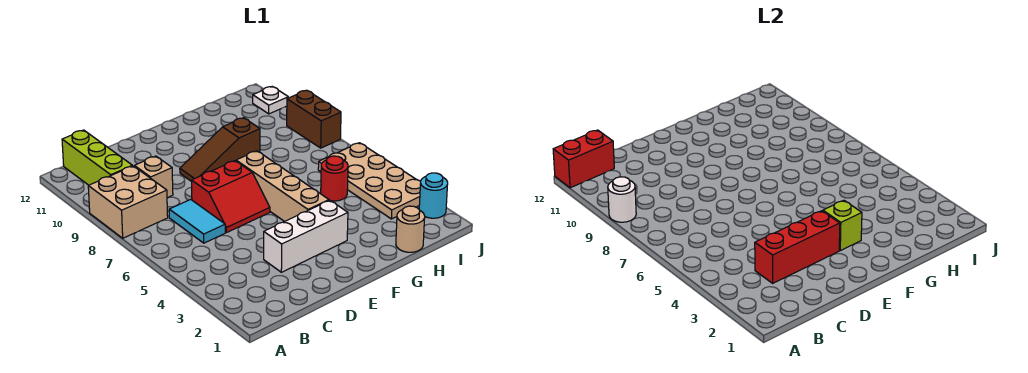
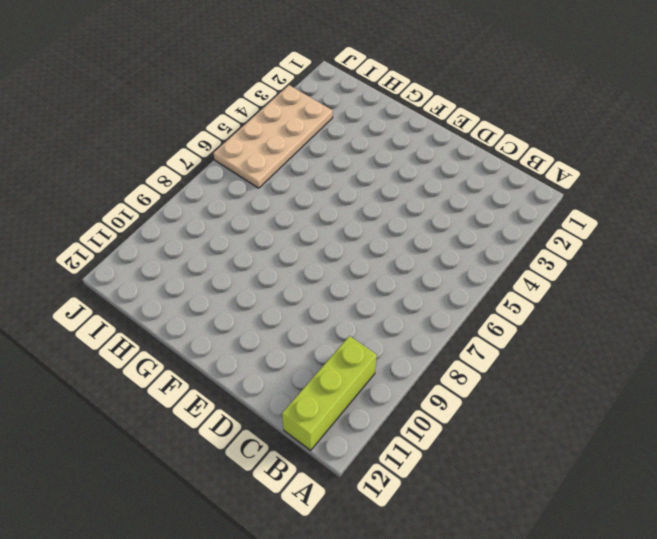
none -> tan 2x2 brick [88,166,168,238]
none -> cyan 1x2 tile [169,199,225,243]
none -> tan 1x1 brick [134,156,173,198]

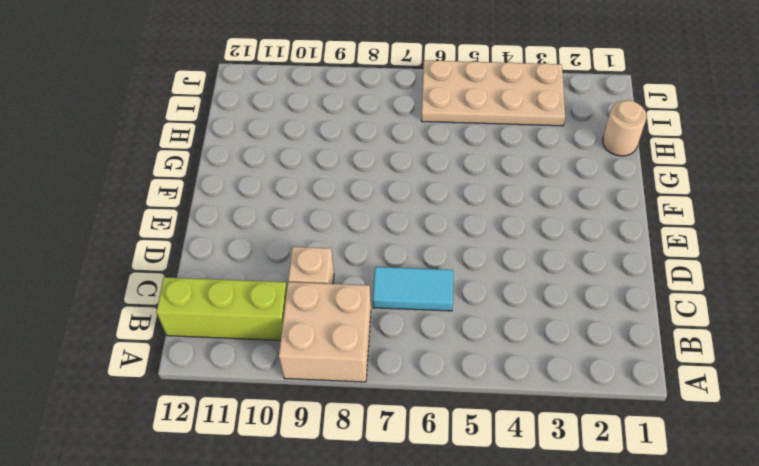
none -> white 1x3 brick [264,200,348,272]
none -> red 2x2 slope [192,161,270,233]
none -> brown 1x3 slope [180,118,260,182]

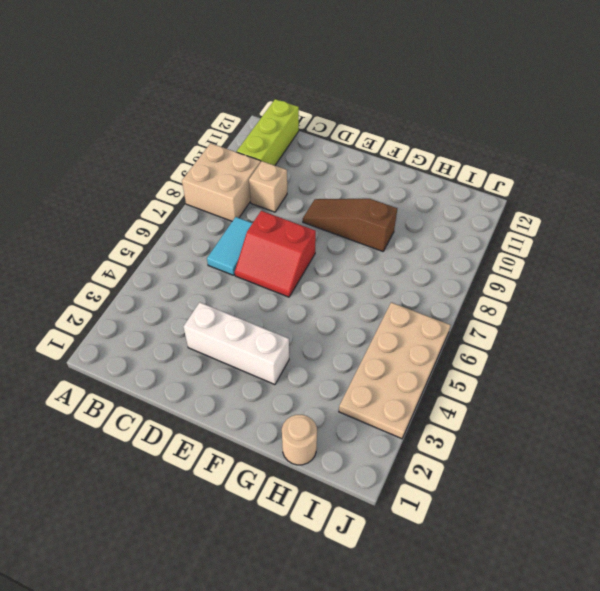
none -> tan 1x4 brick [236,151,329,222]
none -> red 1x1 round brick [321,156,348,201]
none -> cyan 1x1 round brick [419,173,448,218]

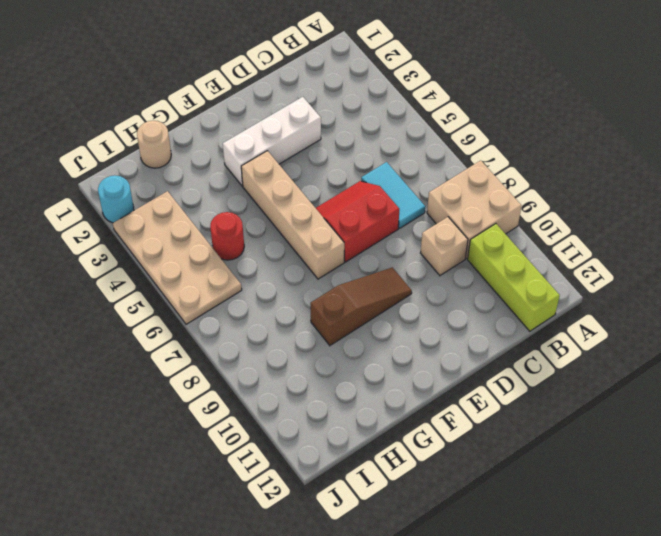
none -> brown 1x2 brick [287,90,341,148]
none -> white 1x1 plate [253,86,288,114]
none -> white 1x1 round brick [608,177,636,222]

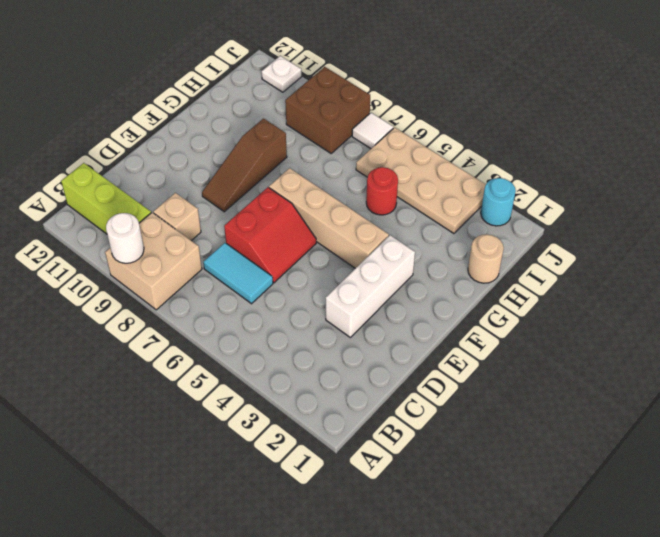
brown 2x2 brick [285,67,370,153] -> brown 1x2 brick [287,90,341,148]
white 1x1 tile [352,113,393,149] -> none
none -> red 1x2 brick [553,130,614,188]
none -> red 1x3 brick [755,211,840,283]
none -> lime 1x1 brick [823,200,862,251]

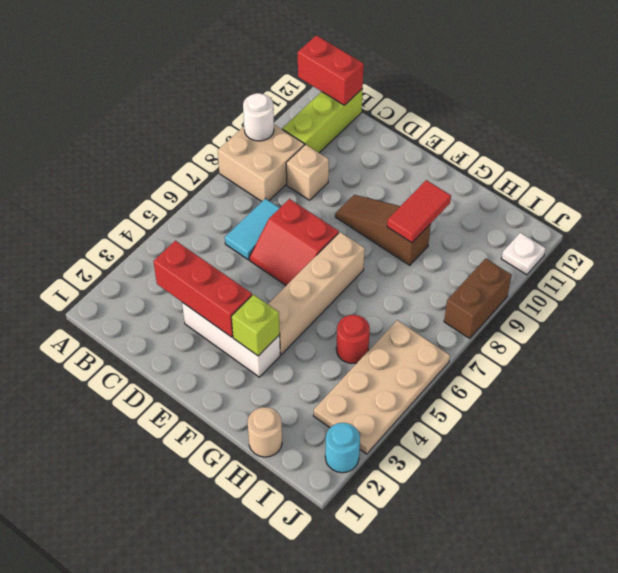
red 1x2 tile [387,180,451,243] -> none

